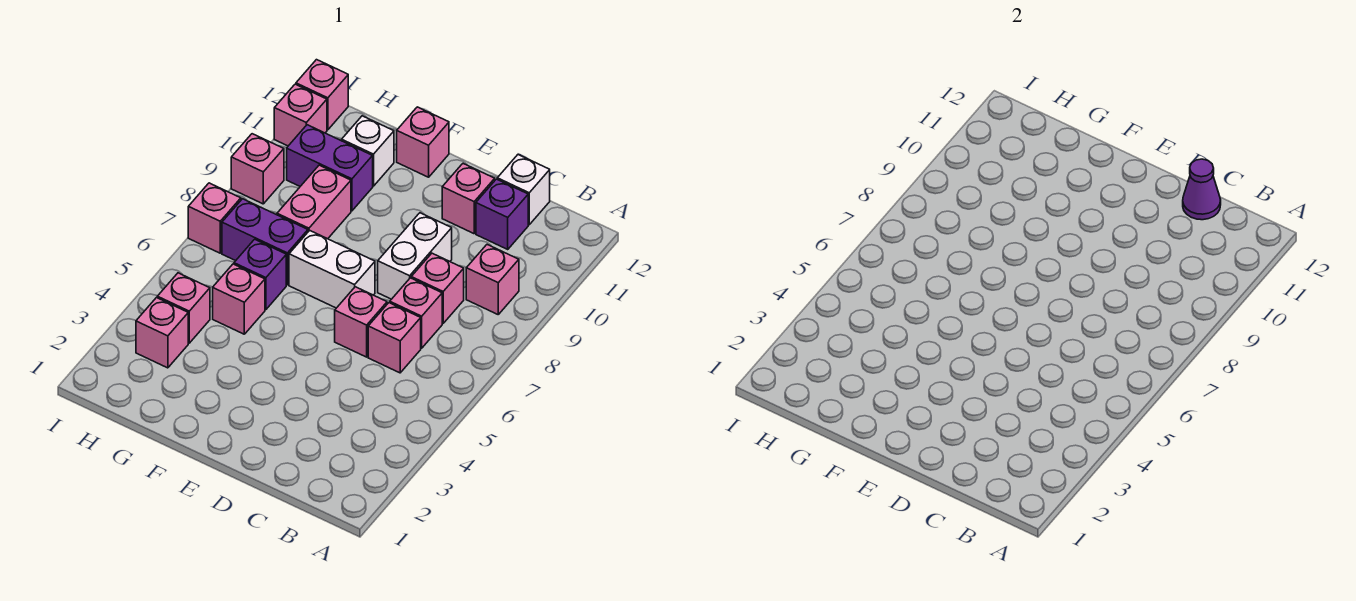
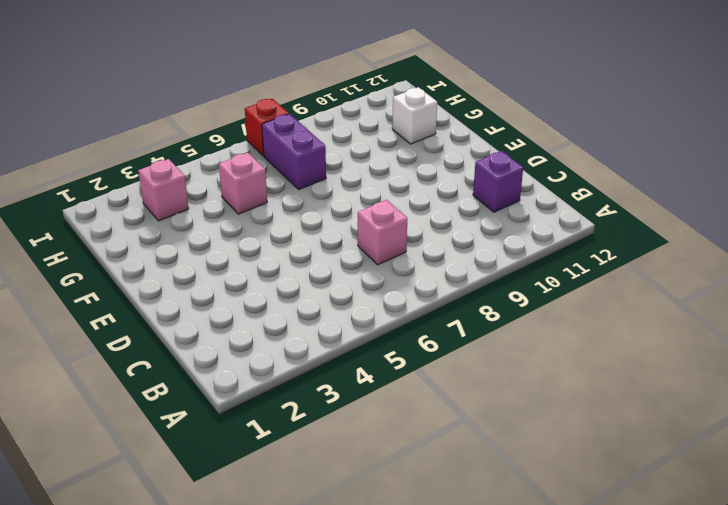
red 1x1 brick [245,98,289,156] -> pink 1x1 brick [188,183,241,253]
none -> pink 1x1 brick [466,245,519,314]
none -> pink 1x1 brick [368,303,421,373]
none -> pink 1x1 brick [411,253,464,323]

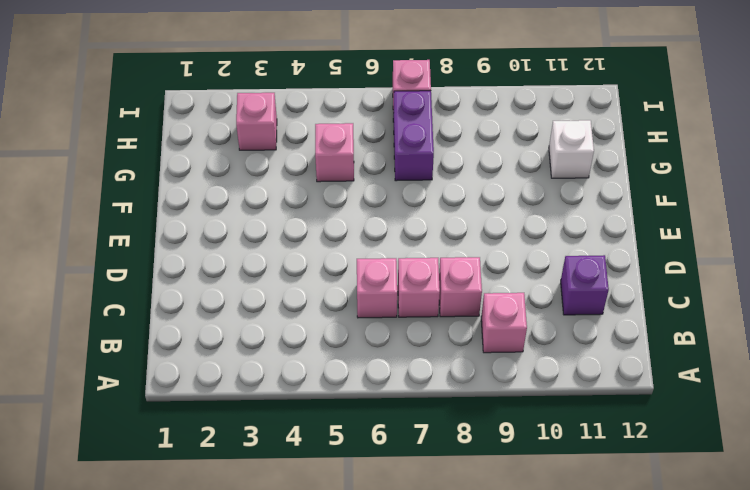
none -> white 1x1 brick [497,155,550,225]
none -> pink 1x1 brick [335,287,387,357]
none -> white 1x2 brick [378,213,452,299]

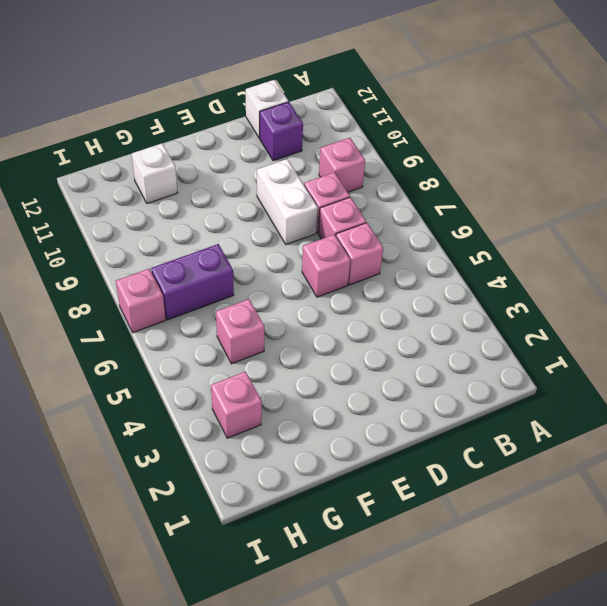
none -> pink 1x1 brick [442,164,495,234]
none -> white 1x2 brick [289,230,375,308]
none -> pink 1x1 brick [397,107,449,177]

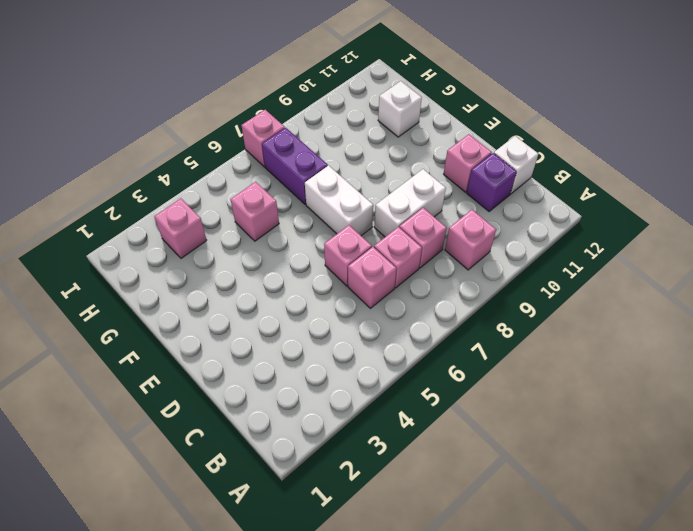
none -> pink 1x1 brick [397,107,449,177]
none -> purple 1x1 brick [234,239,286,310]
none -> pink 1x2 brick [277,165,351,239]

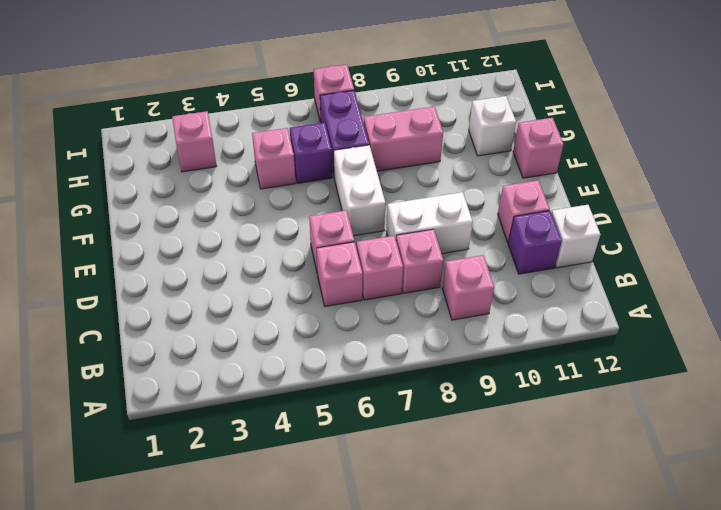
none -> purple 1x2 brick [287,125,373,211]
none -> pink 1x1 brick [157,273,210,343]
none -> pink 1x1 brick [231,134,284,204]

